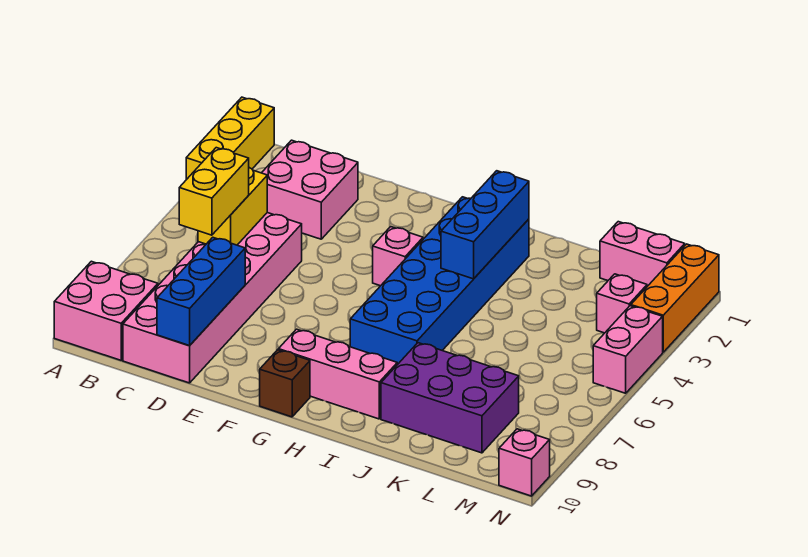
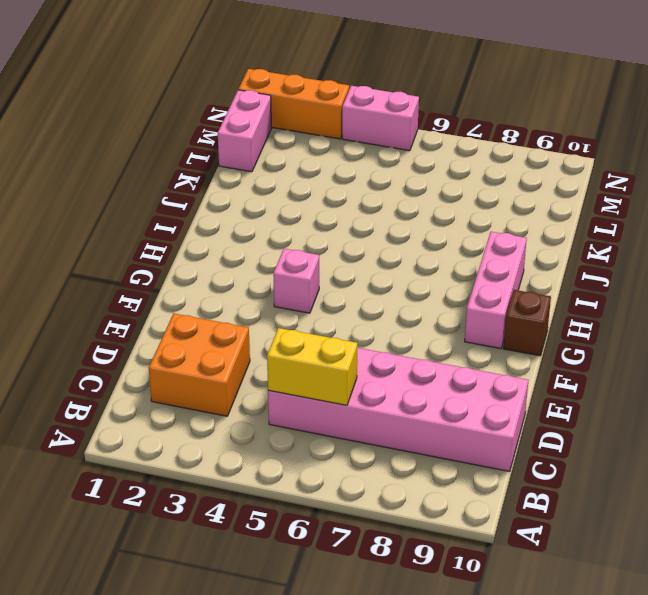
orange 2x2 brick [149,313,250,416] -> pink 2x2 brick [262,140,358,239]
none -> yellow 1x3 brick [186,97,274,180]
none -> pink 2x2 brick [54,261,158,360]
none -> blue 2x6 brick [350,197,529,365]

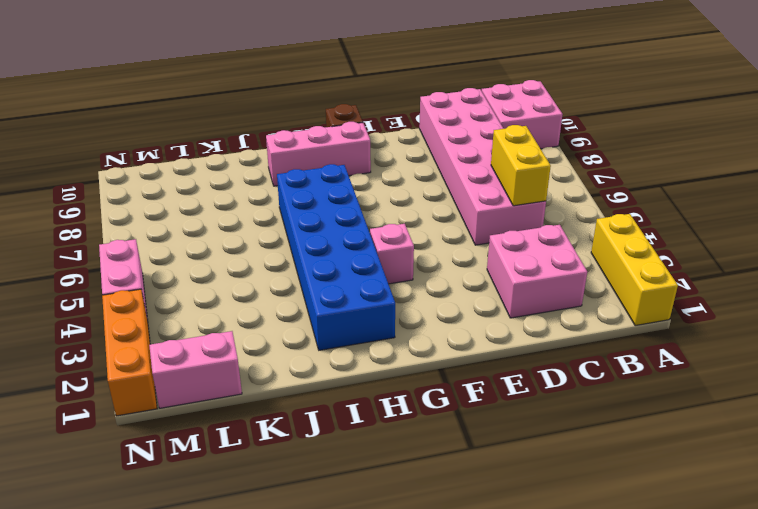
none -> purple 2x3 brick [381,343,519,453]
none -> pink 1x1 brick [597,274,647,333]
none -> pink 1x1 brick [499,429,550,496]

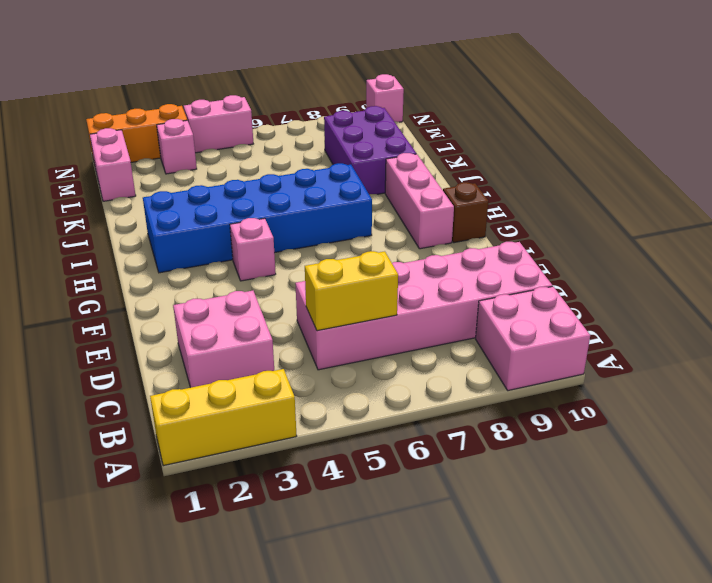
none -> blue 1x3 brick [157,237,245,346]
none -> blue 1x3 brick [441,171,529,279]
none -> yellow 1x2 brick [179,148,249,235]

